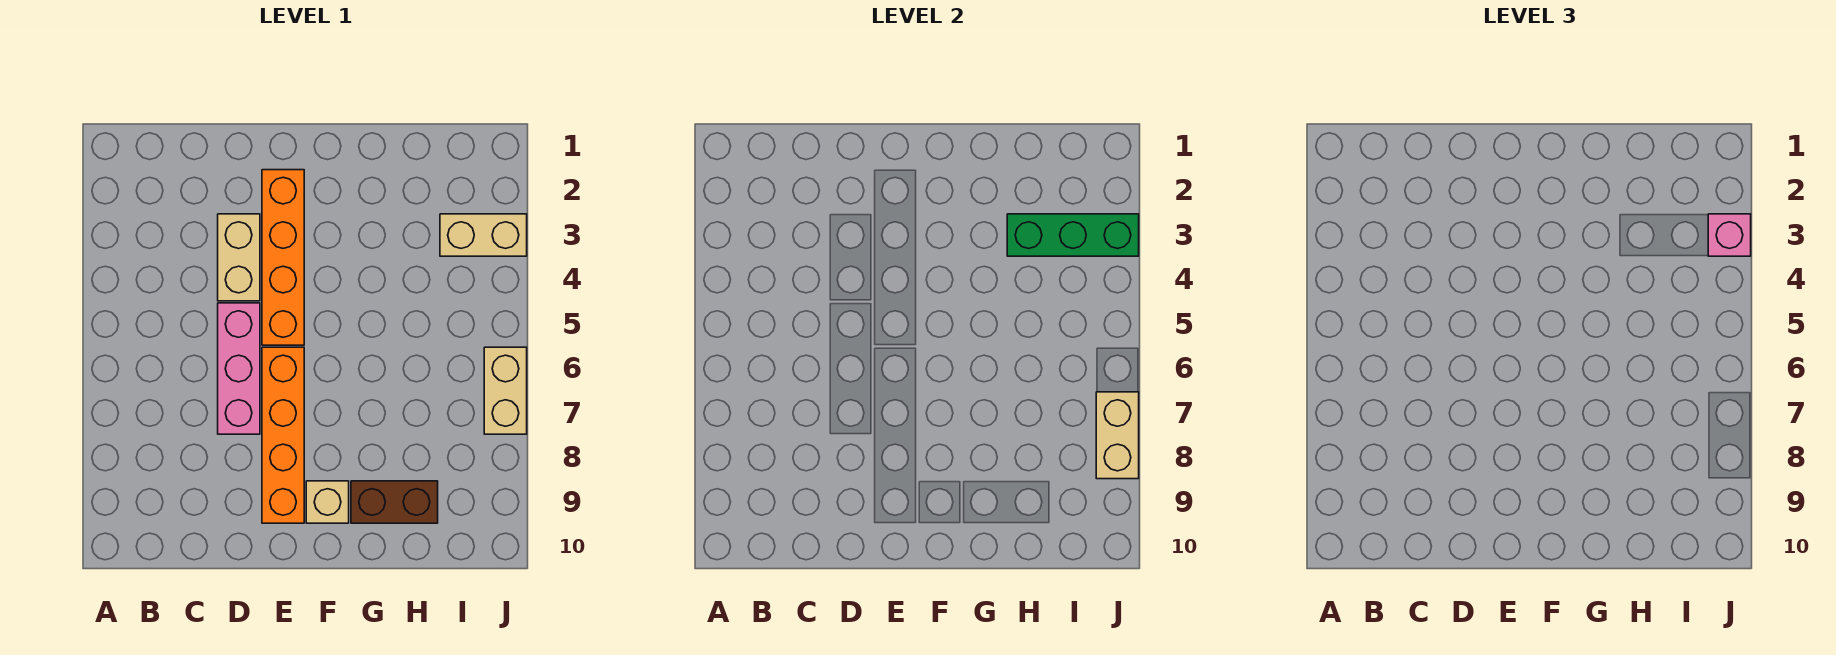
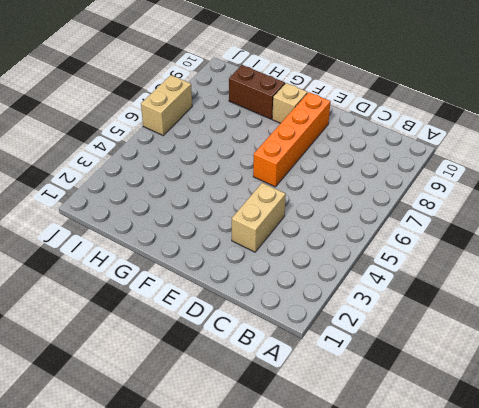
none -> pink 1x3 brick [218,303,260,434]
none -> orange 1x4 brick [262,170,304,345]

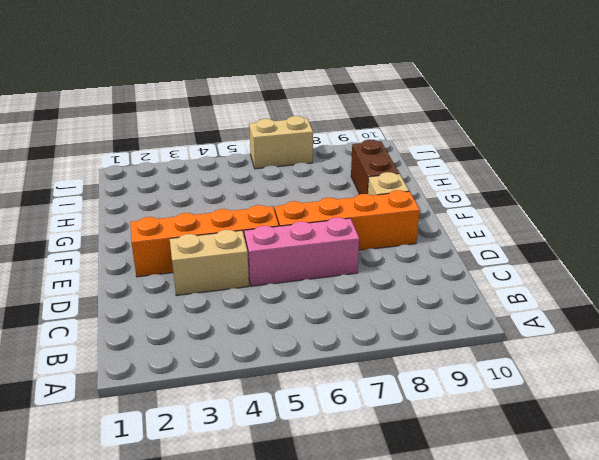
none -> tan 1x2 brick [440,214,527,256]
none -> green 1x3 brick [1007,214,1139,256]

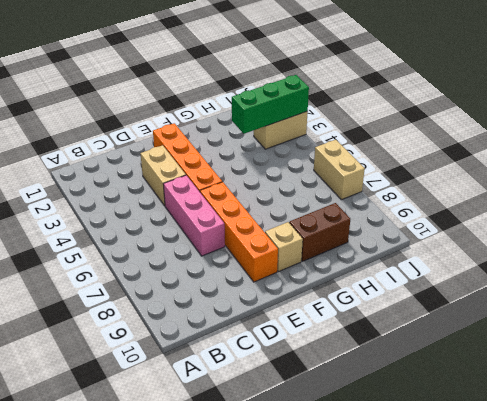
none -> tan 1x2 brick [1096,392,1139,479]
none -> pink 1x1 brick [1708,214,1751,256]

